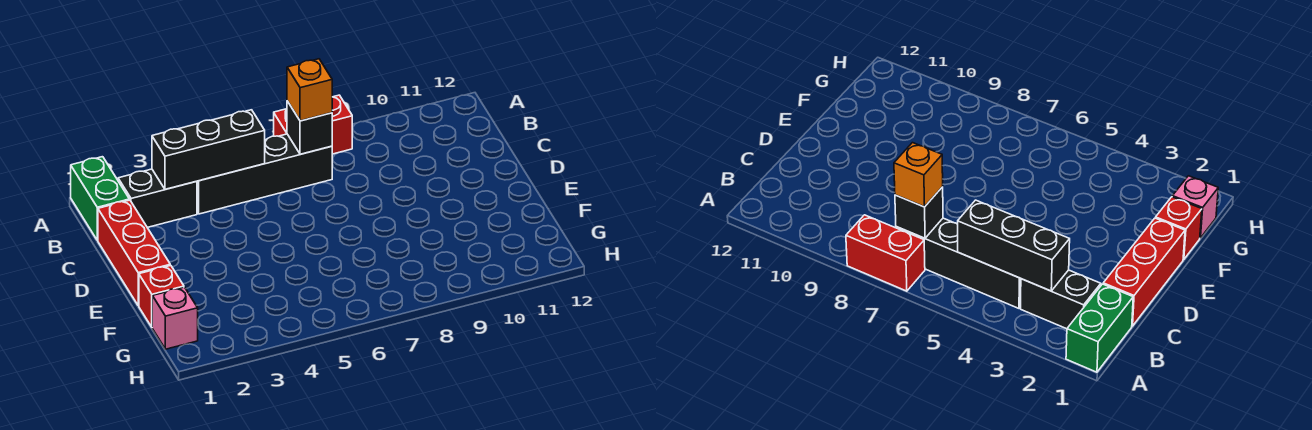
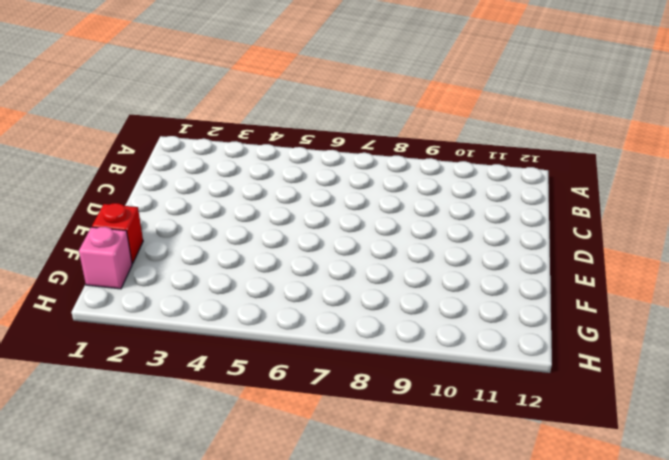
none -> green 1x2 brick [71,157,129,240]
none -> red 1x2 brick [274,95,352,154]

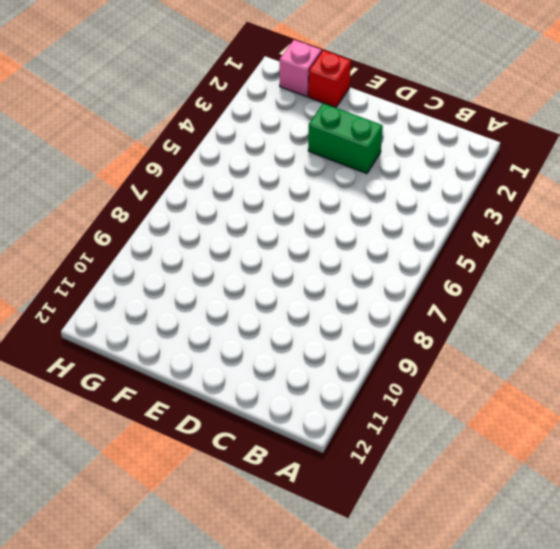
green 1x2 brick [308,103,383,174] -> green 1x2 brick moved to [71,157,129,240]
none -> red 1x2 brick [274,95,352,154]
none -> black 1x2 brick [118,169,197,227]

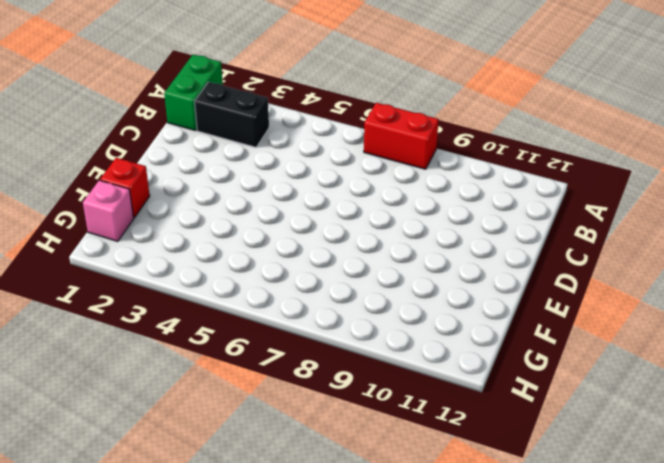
none -> black 1x4 brick [197,134,332,214]
none -> red 1x3 brick [98,200,170,306]

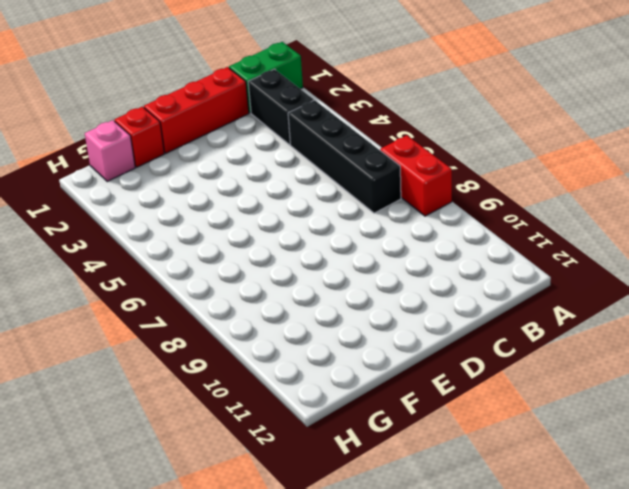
none -> black 1x3 brick [152,110,265,189]
none -> black 1x1 brick [287,101,332,154]

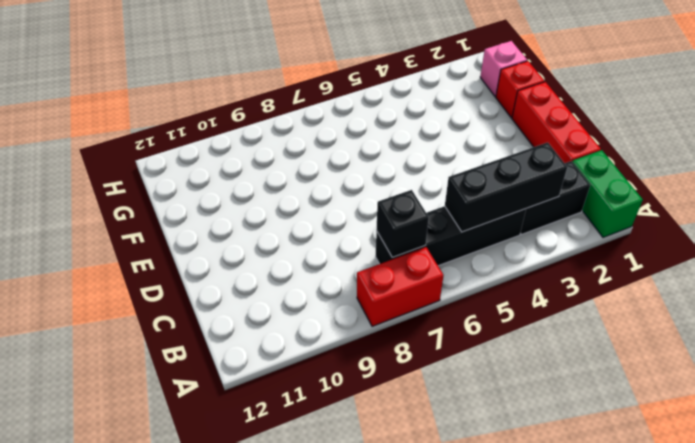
none -> orange 1x1 brick [287,59,332,121]

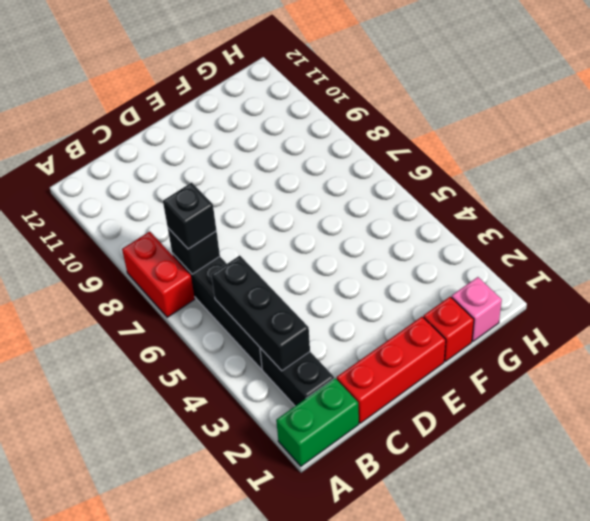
black 1x1 brick [163,183,216,249] -> orange 1x1 brick [287,59,332,121]

